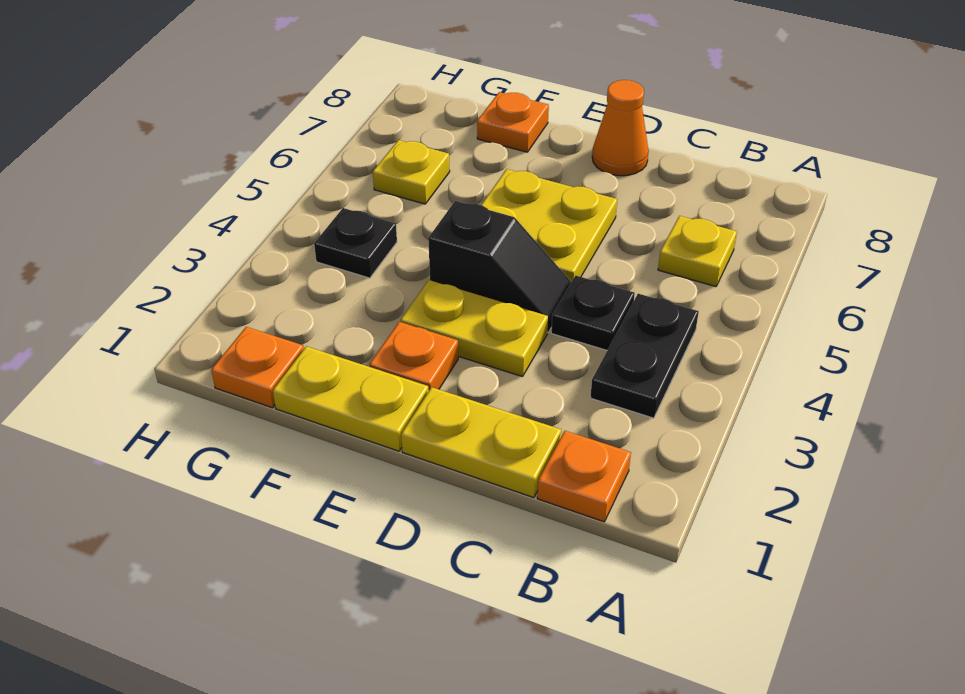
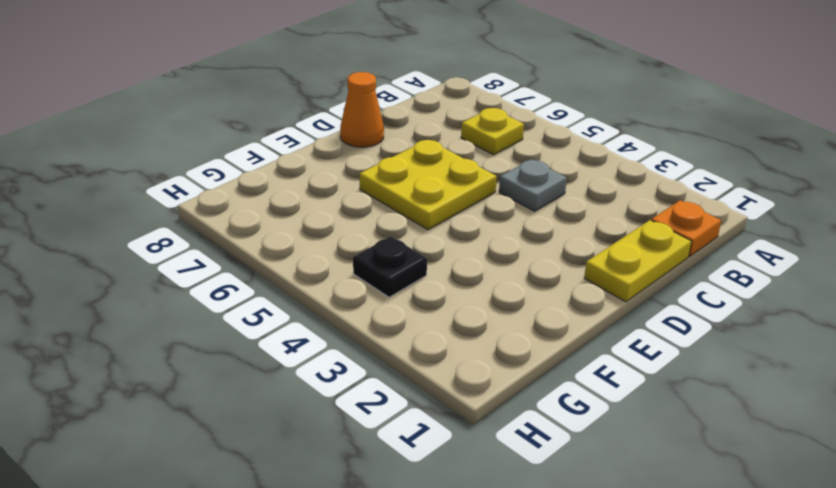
grey 1x1 plate [499,159,567,211] -> black 1x1 plate [551,276,635,350]
none -> black 1x2 plate [590,294,699,418]
none -> yellow 1x2 plate [401,280,548,377]
none -> black 1x2 slope [428,201,571,332]

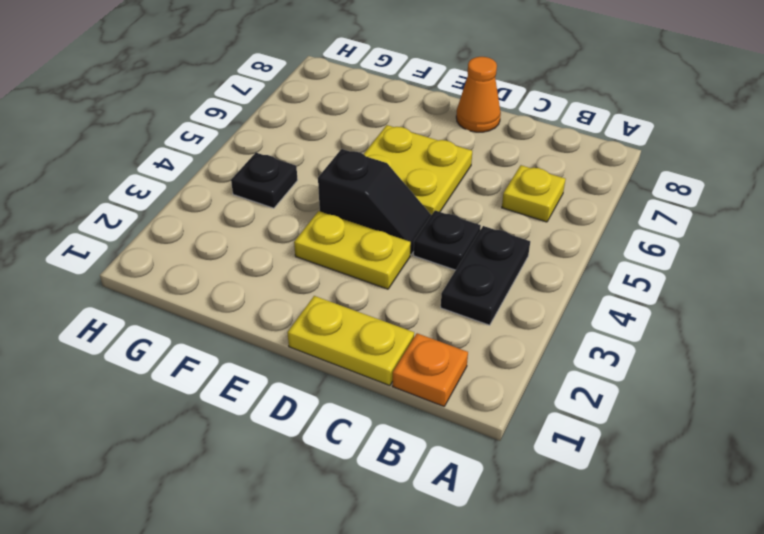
none -> yellow 1x2 plate [273,346,429,451]
none -> orange 1x1 plate [369,322,458,390]
none -> orange 1x1 plate [477,92,549,152]

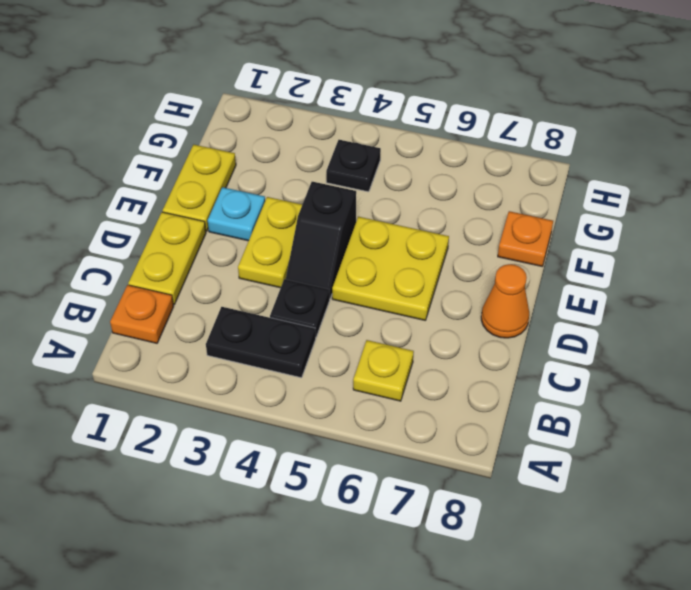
cyan 1x1 plate [208,187,265,241] -> orange 1x1 plate [369,322,458,390]
none -> orange 1x1 plate [211,327,304,408]
none -> yellow 1x1 plate [373,140,450,204]

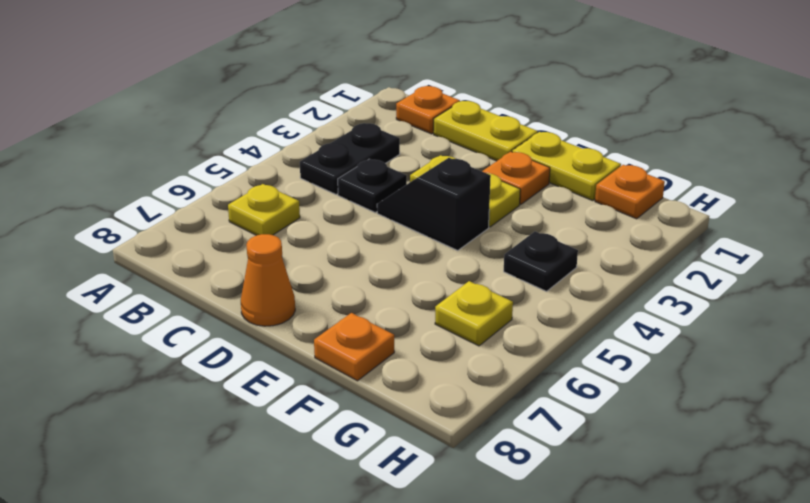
none -> yellow 2x2 plate [482,169,617,282]

